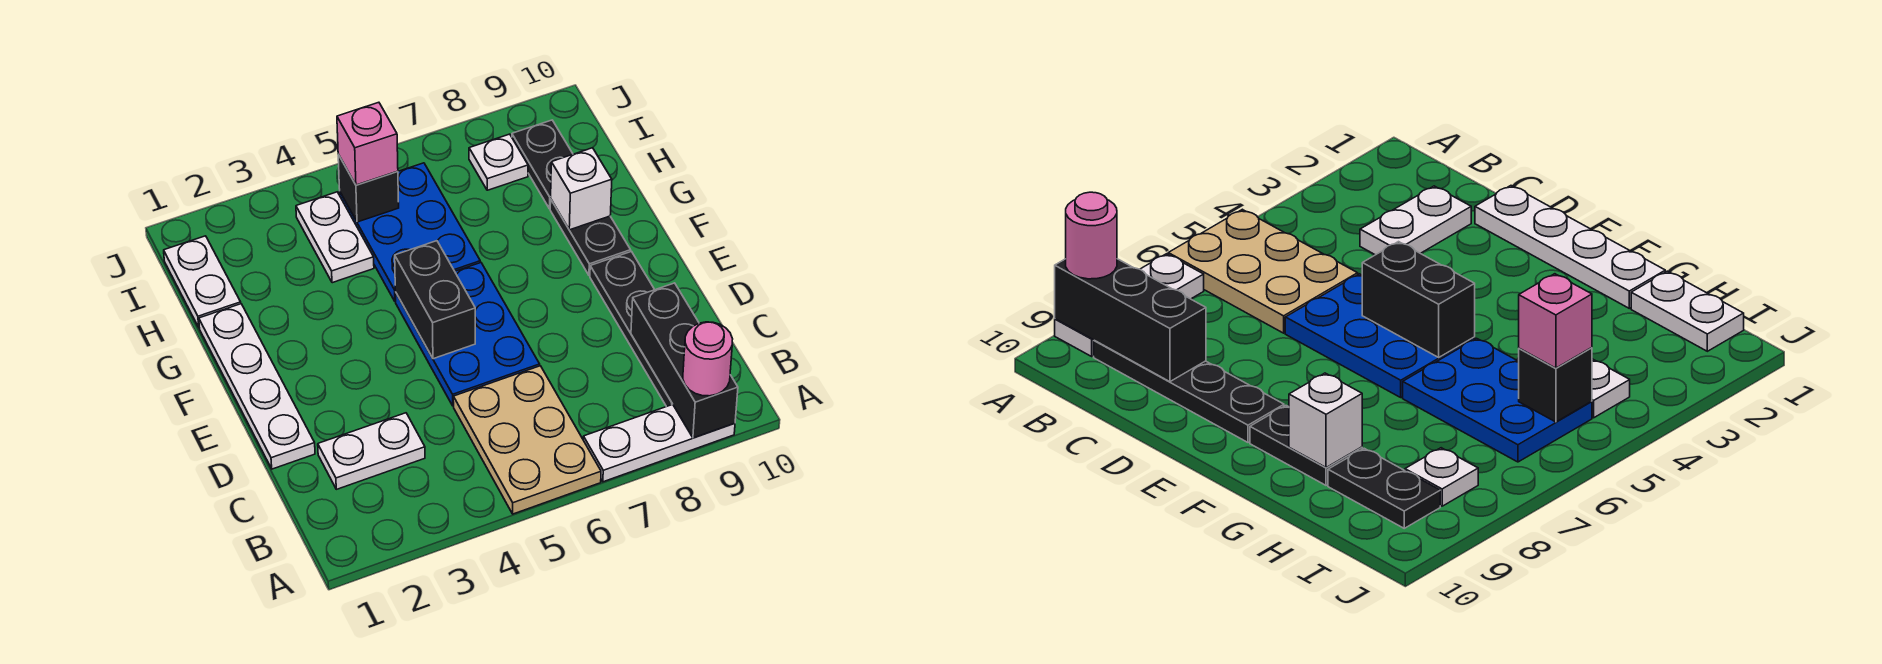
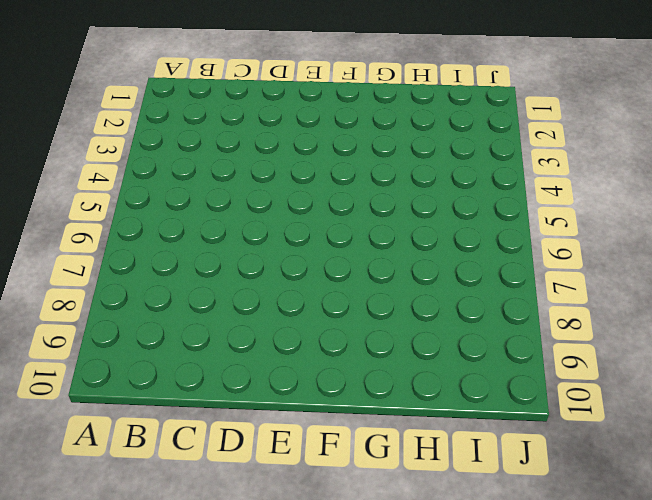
none -> tan 2x3 plate [453,366,601,514]
none -> white 1x3 plate [583,404,735,482]
none -> black 1x4 plate [590,252,672,406]

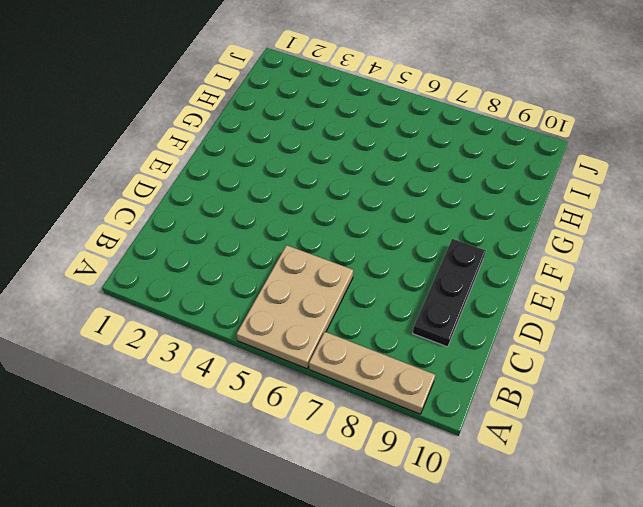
tan 1x3 plate [309,332,435,414] -> white 1x3 plate [583,404,735,482]
black 1x3 plate [413,239,486,347] -> black 1x4 plate [590,252,672,406]
none -> white 1x2 plate [318,413,425,489]
none -> white 1x4 plate [199,304,315,469]
none -> blue 2x3 plate [395,263,540,406]

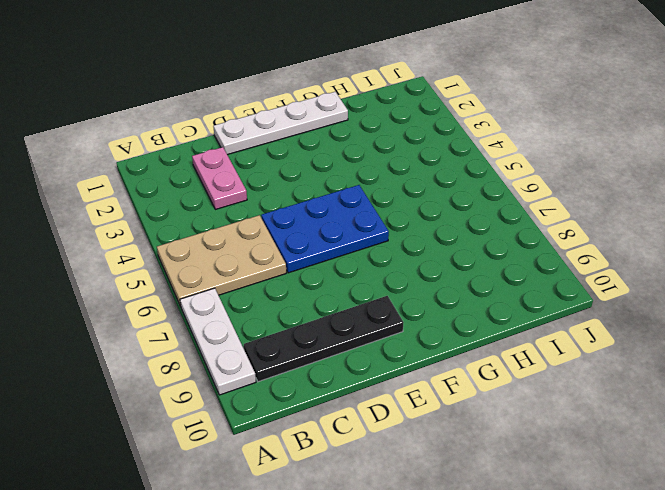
pink 1x2 plate [192,147,247,210] -> white 1x2 plate [318,413,425,489]
none -> black 1x2 plate [550,200,631,276]
none -> blue 2x3 plate [340,163,480,302]
none -> white 1x2 plate [164,236,241,327]

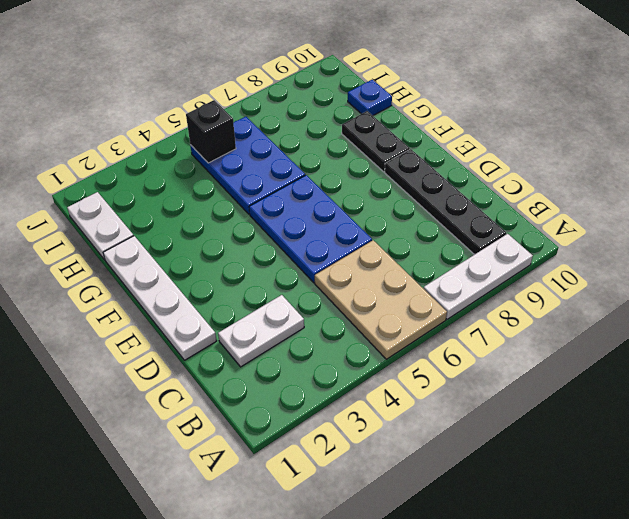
blue 1x1 plate [348,80,392,115] -> none
none -> white 1x2 plate [296,192,374,283]
none -> black 1x2 plate [512,120,573,209]
none -> white 1x1 plate [469,134,528,190]

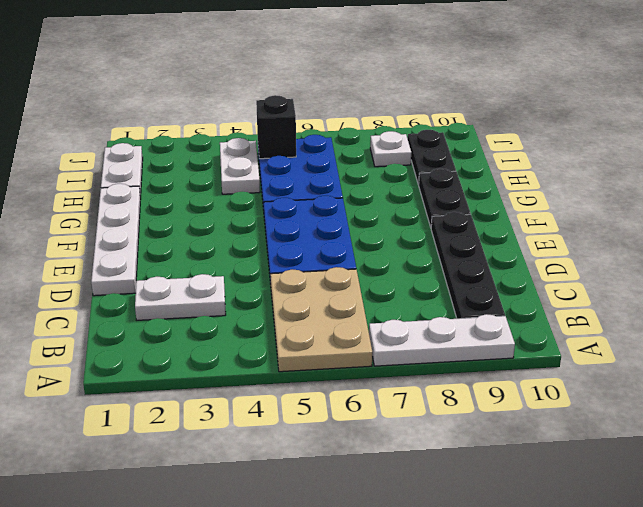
none -> black 1x3 brick [631,283,738,438]
none -> black 1x2 brick [395,241,475,359]
none -> white 1x1 brick [551,148,612,230]

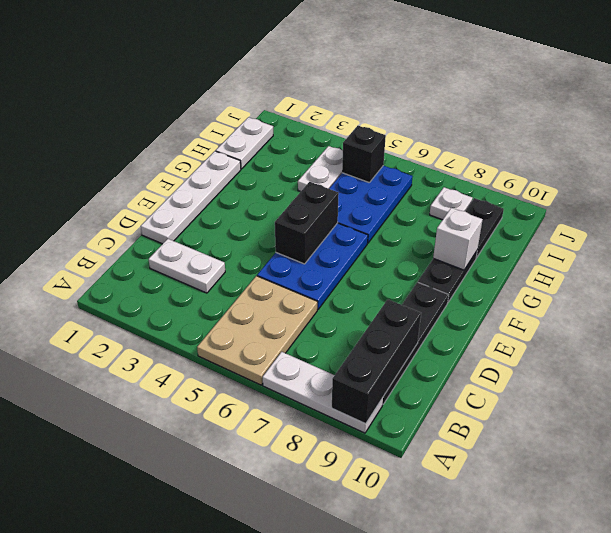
none -> pink 1x1 round brick [683,322,733,396]
none -> pink 1x1 brick [337,102,398,185]

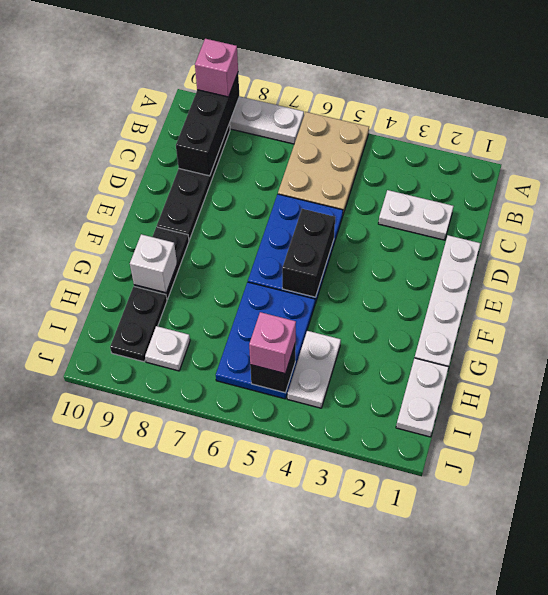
pink 1x1 brick [195,39,238,97] -> pink 1x1 round brick [683,322,733,396]

